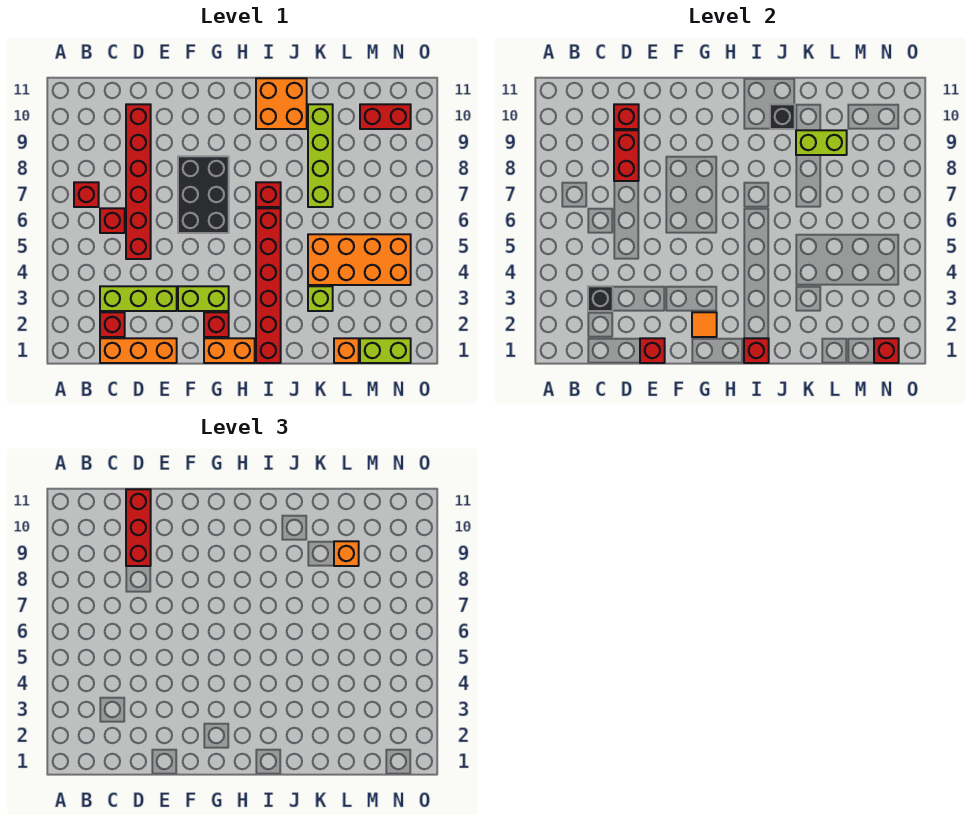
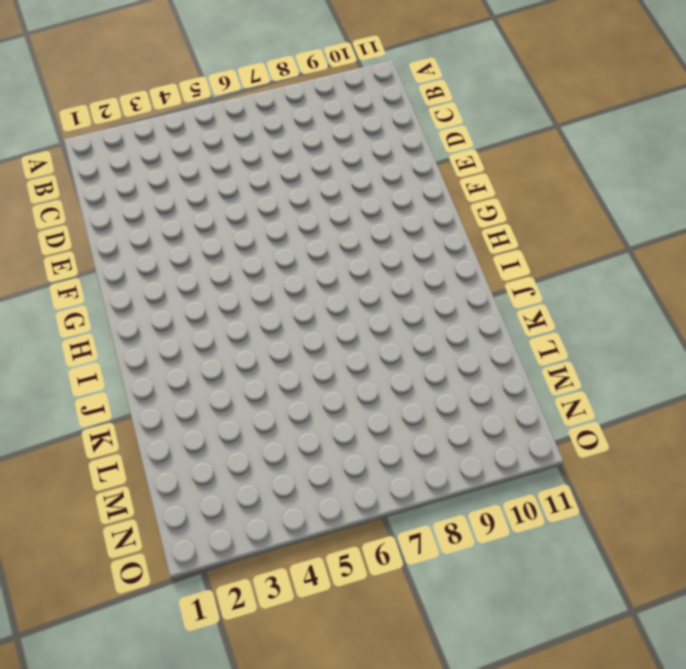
none -> red 1x1 brick [74,182,99,207]
none -> orange 1x3 brick [100,338,177,363]
none -> red 1x1 brick [100,312,125,337]
none -> lime 1x3 brick [100,286,177,311]

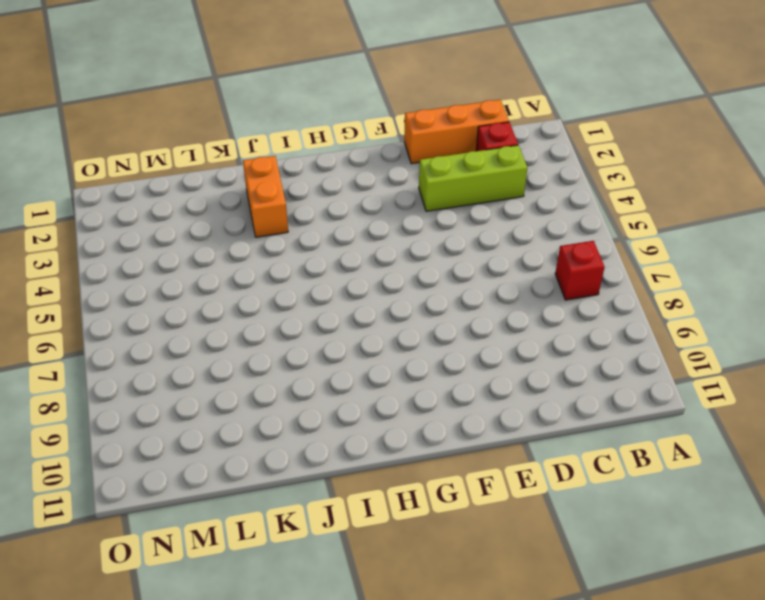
orange 1x2 brick [243,156,288,237] -> orange 1x2 brick turned to [204,338,255,363]
none -> red 1x1 brick [100,208,125,233]
none -> red 1x6 brick [126,104,151,259]
none -> lime 1x2 brick [178,286,229,311]
none -> black 2x3 brick [178,156,229,233]

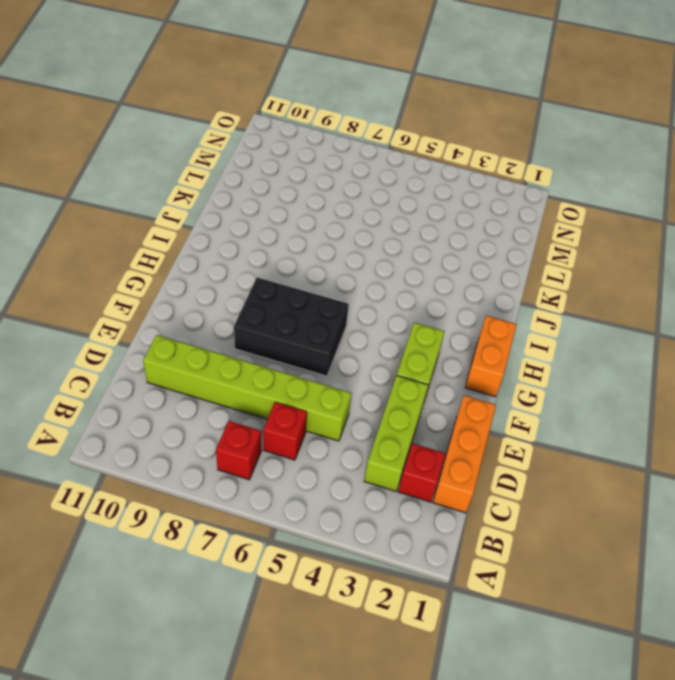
lime 1x6 brick [143,335,352,441] -> red 1x6 brick [126,104,151,259]
none -> red 1x1 brick [204,312,229,337]
none -> red 1x6 brick [256,208,281,363]
none -> red 1x1 brick [256,182,281,207]
none -> orange 2x2 brick [256,78,307,129]

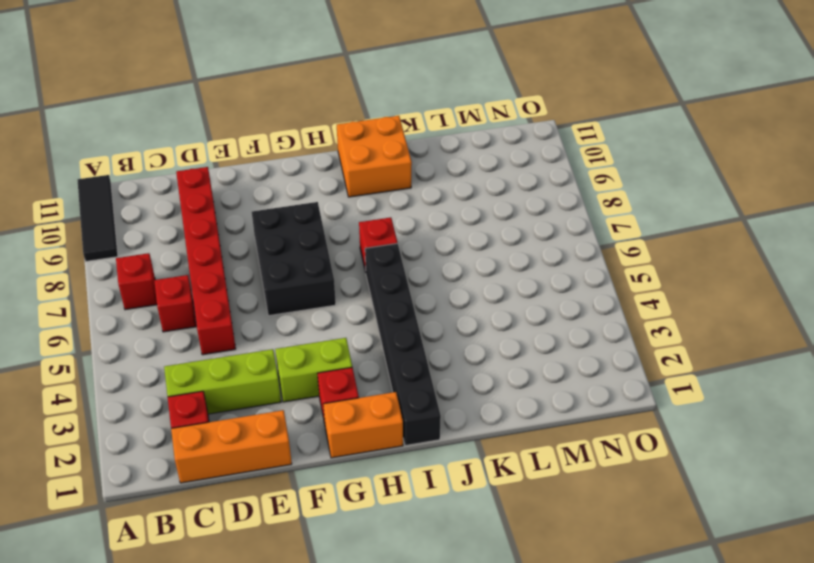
black 1x3 tile [78,175,118,261] -> none
black 1x6 brick [365,243,441,446] -> red 1x6 brick [256,208,281,363]
none -> lime 1x1 brick [308,286,333,311]
none -> orange 2x4 brick [308,234,411,285]
none -> lime 1x4 brick [308,104,333,207]
none -> orange 1x1 brick [334,338,359,363]

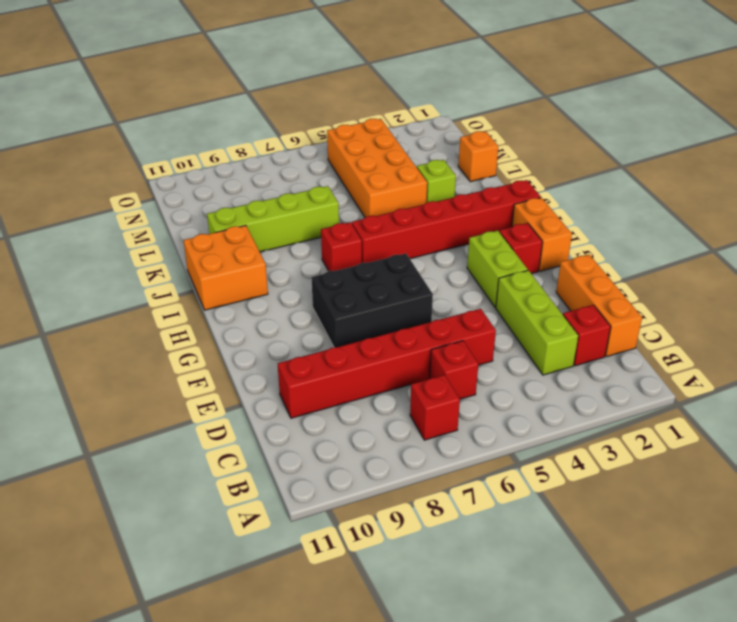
none -> lime 1x2 brick [360,338,411,363]
none -> red 1x2 brick [360,104,411,129]
none -> black 1x1 brick [588,286,613,311]
none -> red 1x2 brick [614,130,639,181]

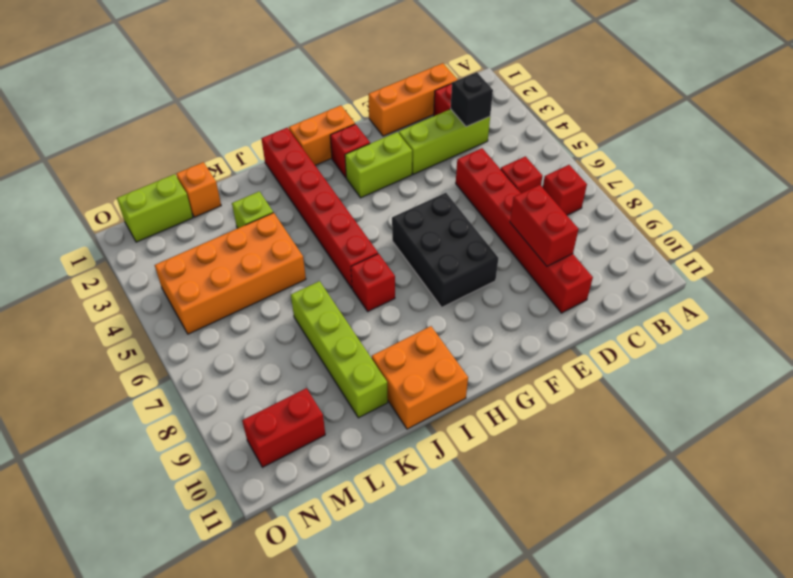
none -> red 1x1 brick [614,104,639,129]
none -> red 1x1 brick [640,338,665,363]
none -> orange 1x1 tile [692,312,717,337]
none -> red 1x1 brick [744,338,769,363]

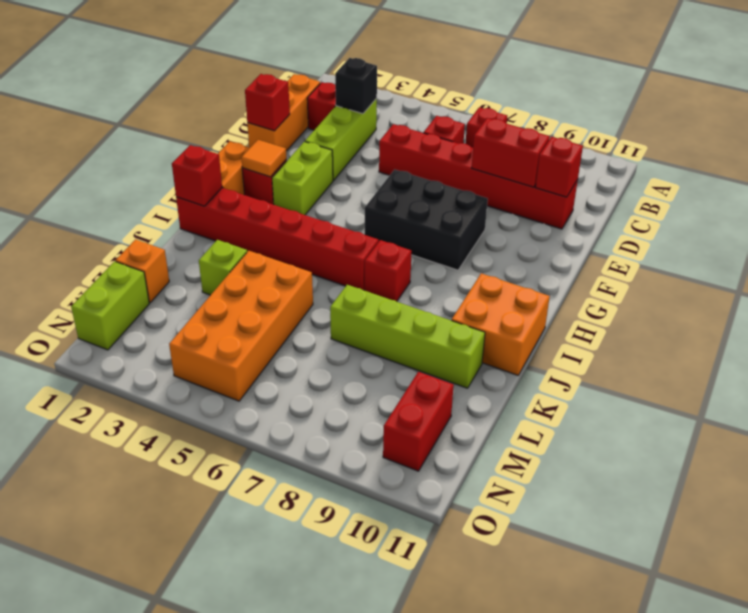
none -> black 1x1 brick [770,104,795,129]
none -> lime 1x2 brick [796,130,847,155]
none -> red 1x1 brick [874,338,899,363]
none -> red 1x3 brick [126,489,151,566]

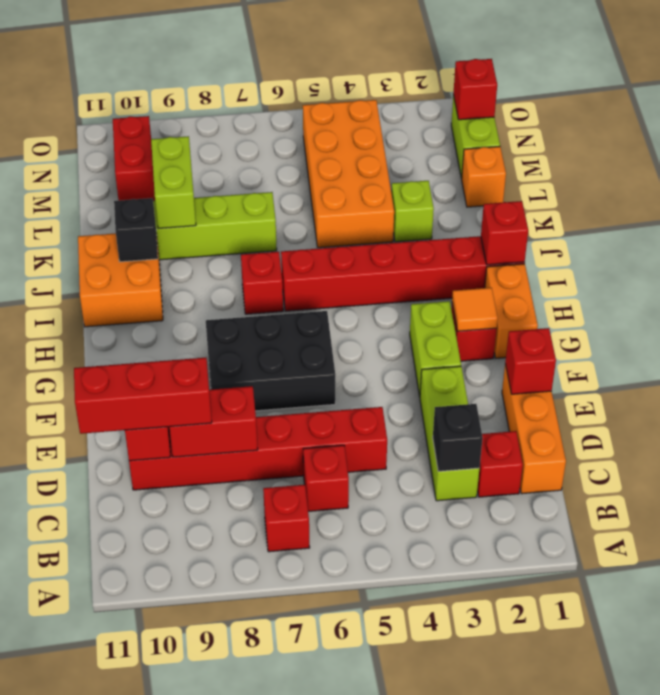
none -> orange 1x1 brick [334,541,359,566]

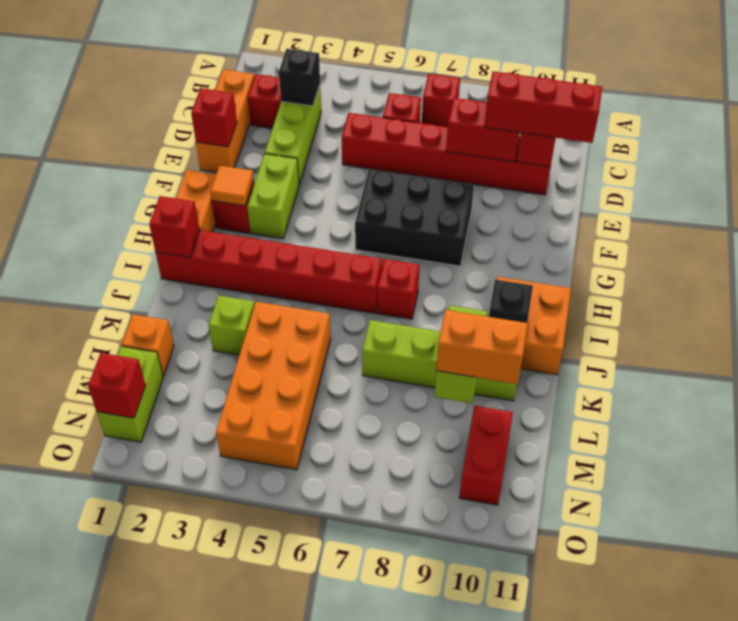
orange 1x2 brick [436,310,528,384] -> orange 1x1 brick [334,541,359,566]

